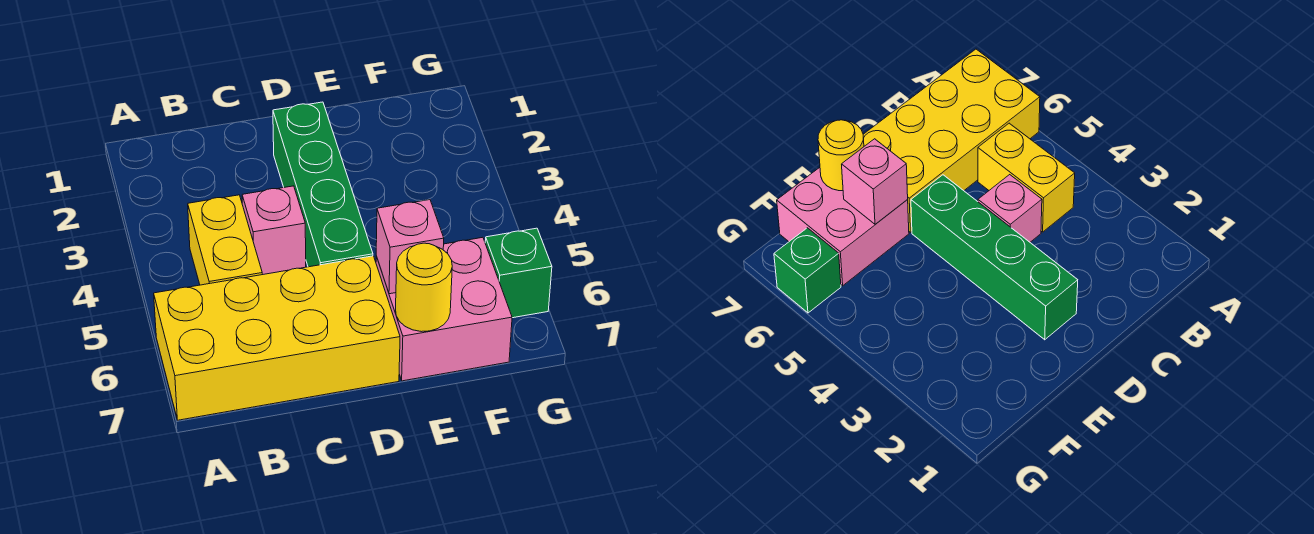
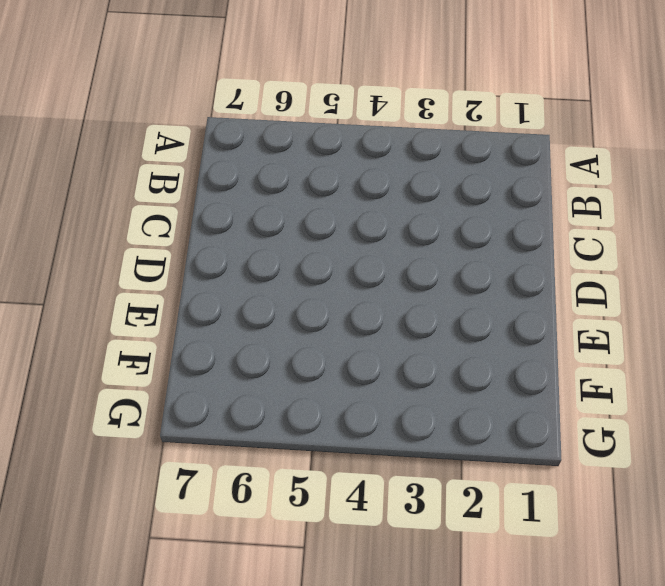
none -> yellow 2x4 brick [154,256,400,420]
none -> yellow 1x2 brick [188,195,262,285]

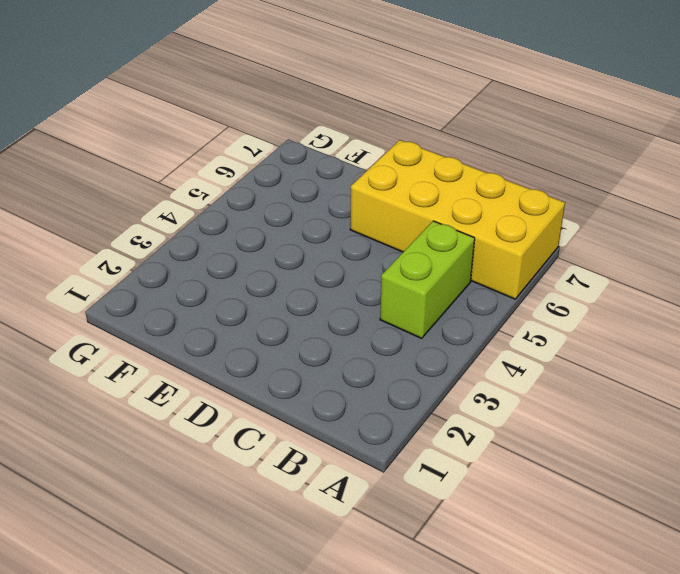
lime 1x2 brick [380,221,475,338] -> yellow 1x2 brick [188,195,262,285]
none -> pink 1x1 brick [242,186,306,275]
none -> green 1x4 brick [273,102,373,267]

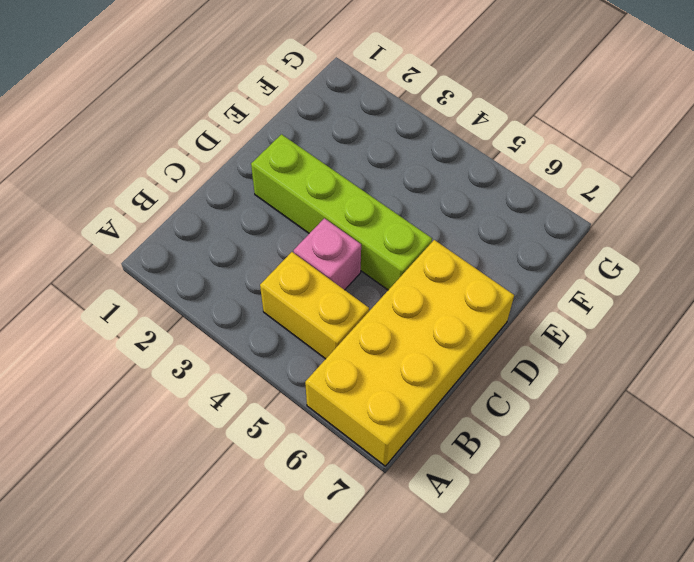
lime 1x4 brick [251,134,432,290] -> green 1x4 brick [273,102,373,267]
none -> pink 2x2 brick [376,237,512,381]
none -> green 1x1 brick [485,228,552,318]

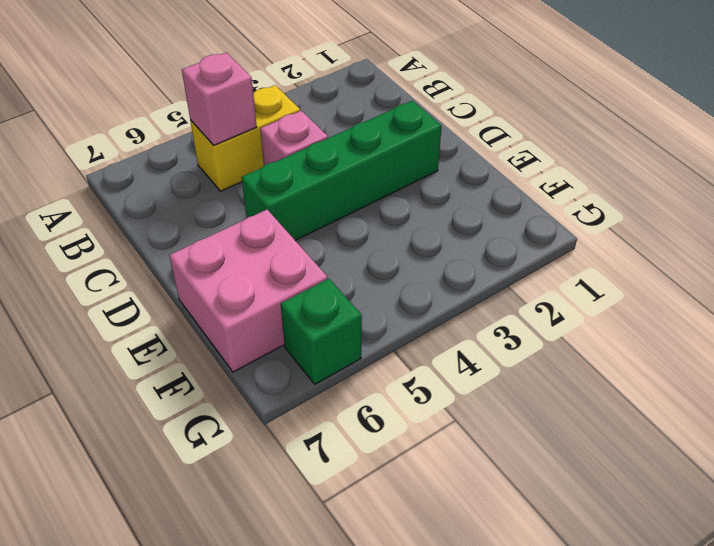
pink 1x1 brick [182,53,257,145] -> pink 1x1 brick moved to [376,200,444,294]
none -> yellow 2x4 brick [154,256,400,420]
none -> yellow 1x1 round brick [396,243,452,332]

